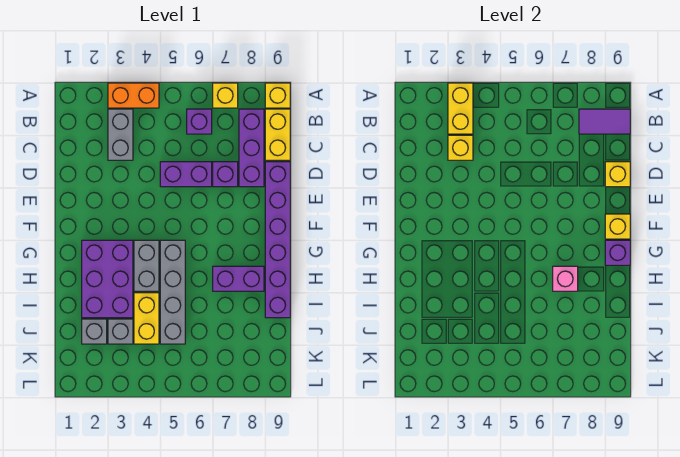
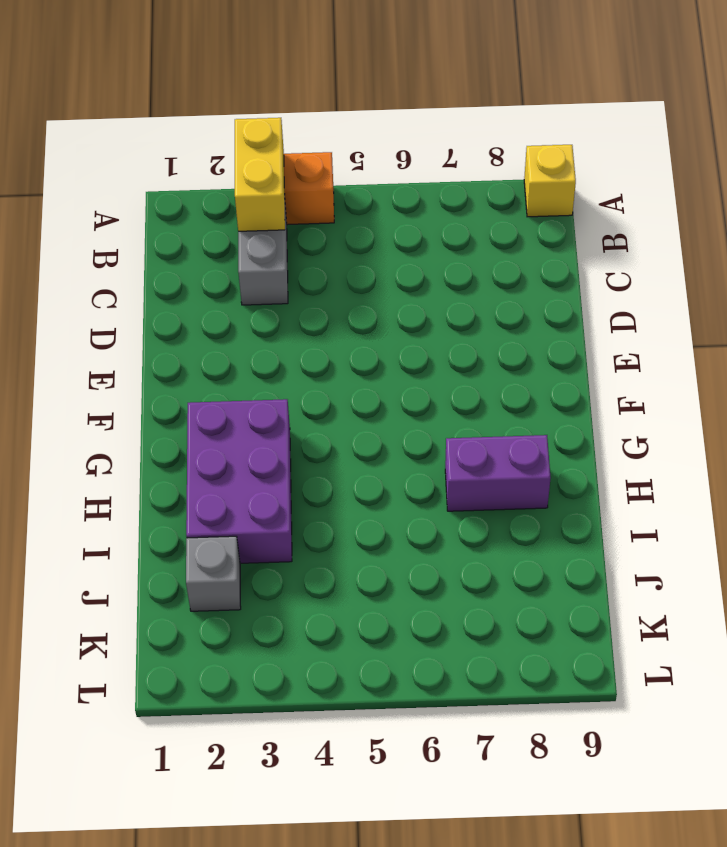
none -> yellow 1x1 brick [213,83,238,108]
none -> purple 1x1 brick [187,109,212,134]
none -> purple 1x3 brick [239,109,264,187]

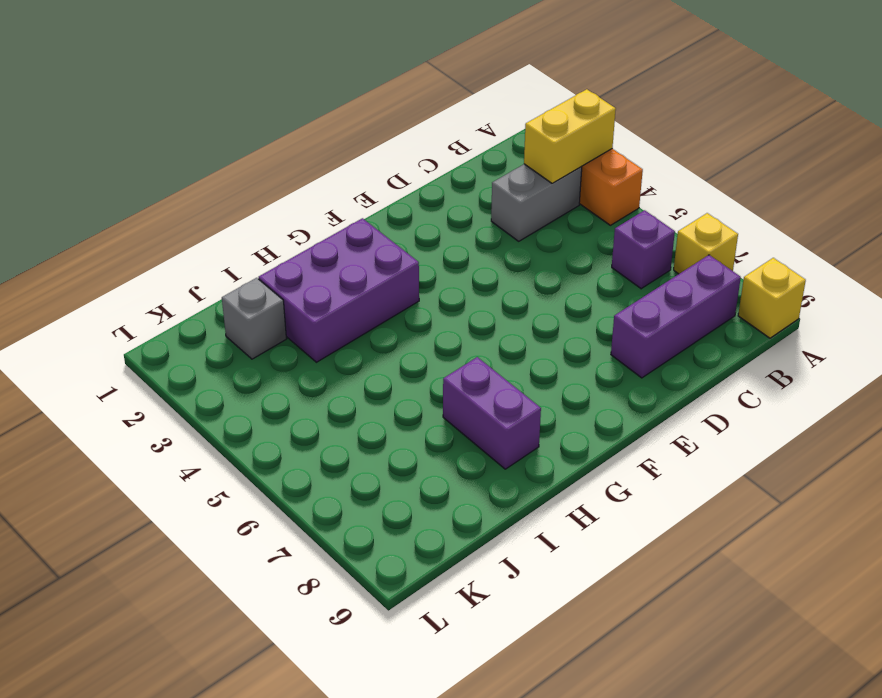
none -> yellow 1x2 brick [265,109,290,160]
none -> purple 1x2 brick [160,162,212,187]
none -> purple 1x1 brick [213,162,238,187]

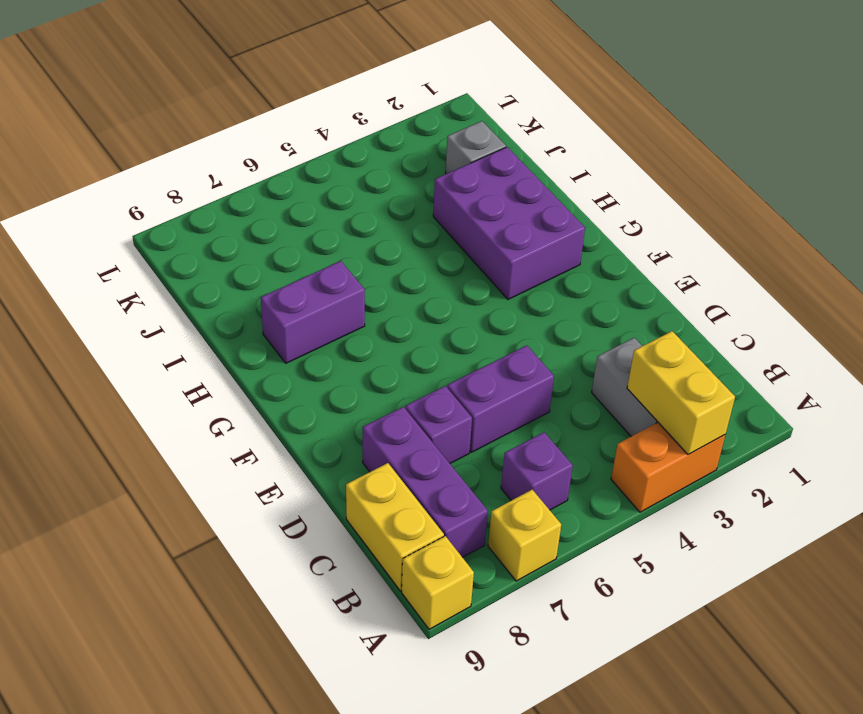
none -> purple 1x6 brick [265,162,290,318]
none -> grey 1x2 brick [134,240,159,291]
none -> grey 1x4 brick [160,240,185,344]

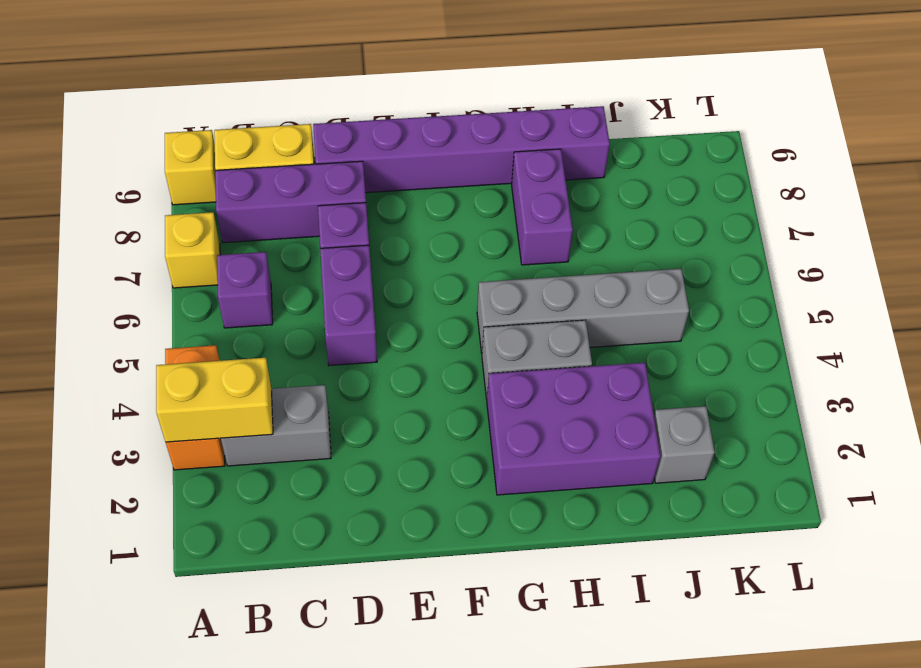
none -> yellow 1x2 brick [134,293,159,344]
none -> grey 1x1 brick [108,319,133,344]
none -> purple 1x2 tile [579,109,630,134]

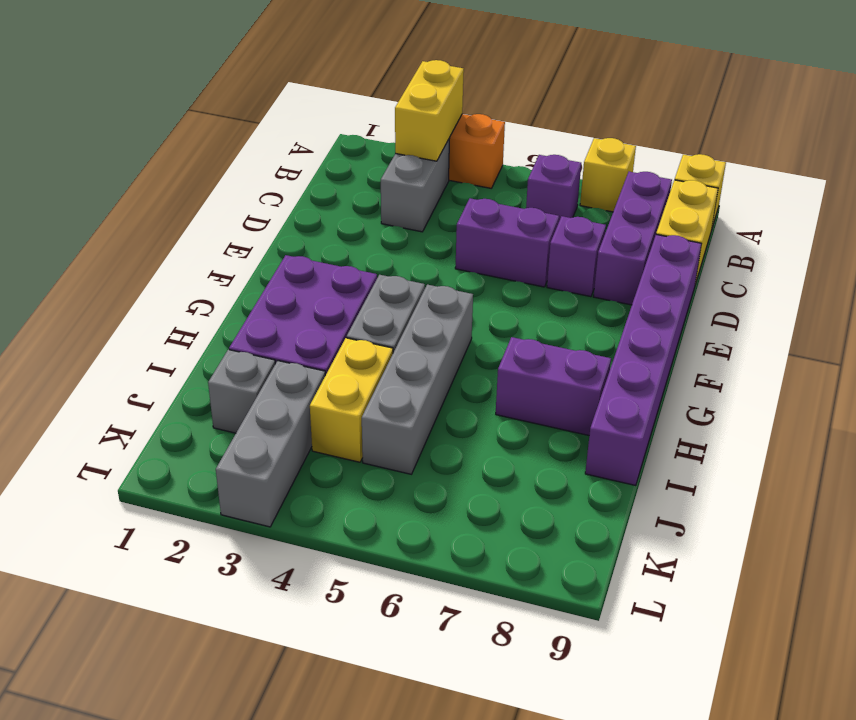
grey 1x3 brick [216,361,325,527] -> grey 1x1 brick [108,319,133,344]
none -> purple 1x2 tile [579,109,630,134]
none -> yellow 1x1 brick [448,135,473,160]
none -> yellow 1x1 brick [605,162,630,187]

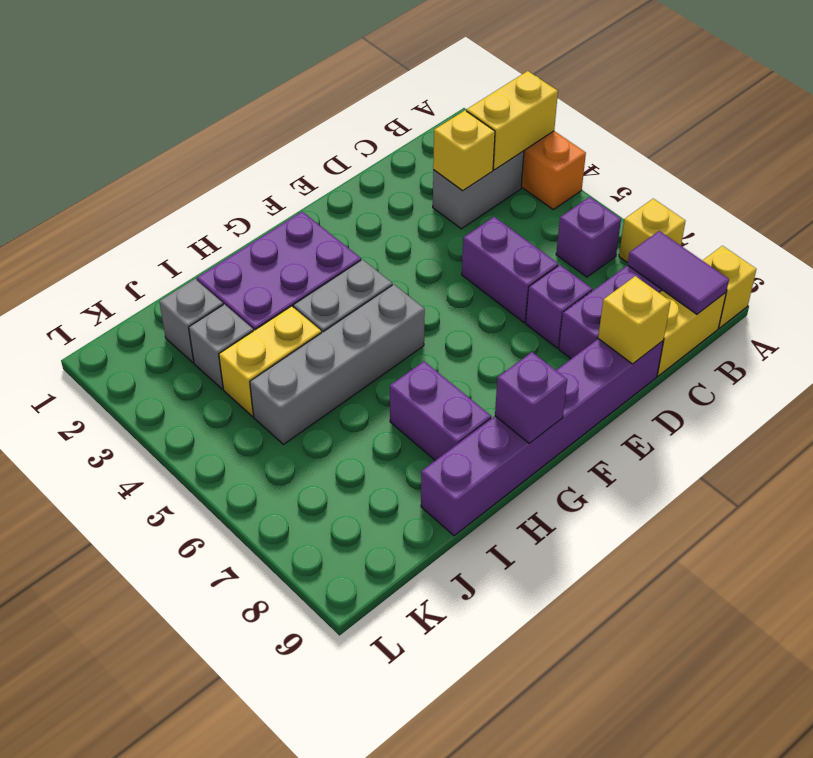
none -> yellow 1x1 brick [605,214,630,239]
none -> pink 1x1 brick [553,266,578,291]

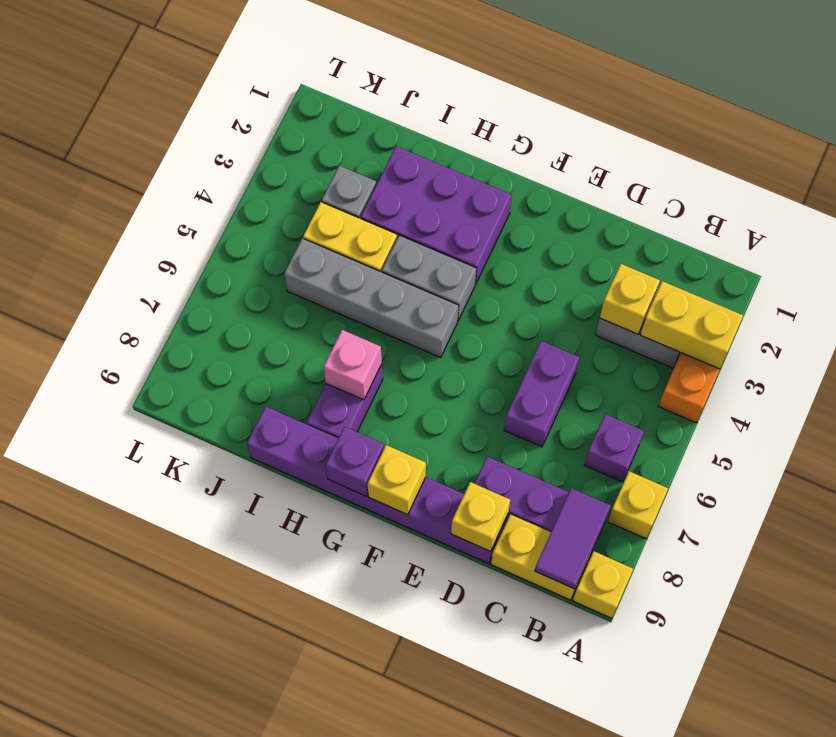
none -> purple 1x1 brick [213,162,238,187]
none -> grey 1x1 brick [82,319,107,344]

